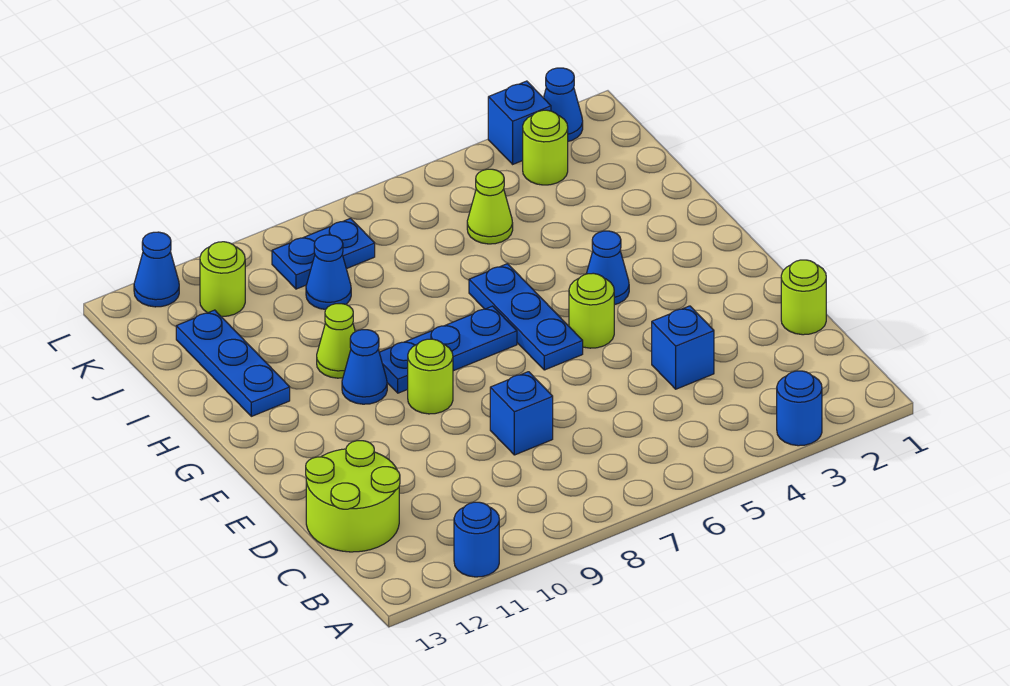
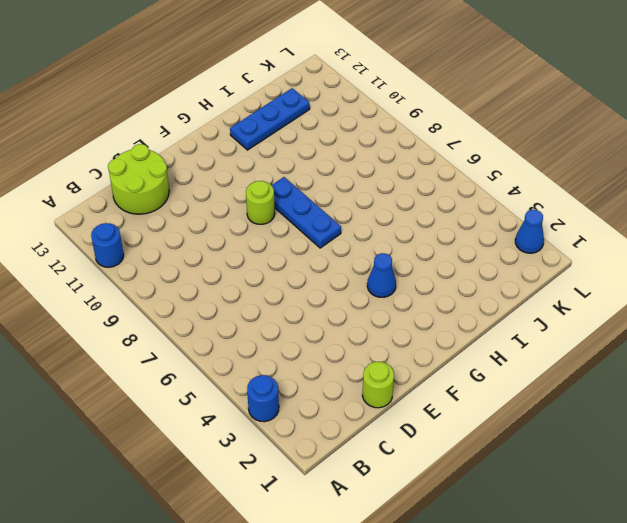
none -> blue 1x1 brick [652,306,714,389]
none -> blue 1x1 brick [490,372,553,455]
none -> lime 1x1 round brick [569,273,614,348]

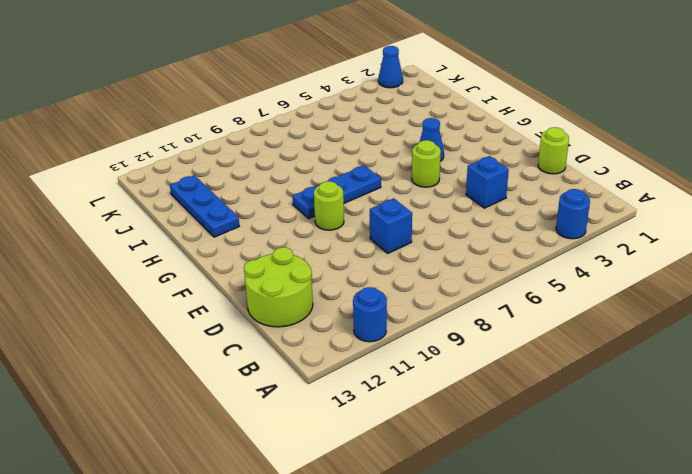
none -> blue 1x3 plate [469,264,583,370]
none -> blue 1x1 cone [342,330,387,404]
none -> lime 1x1 cone [317,304,355,378]

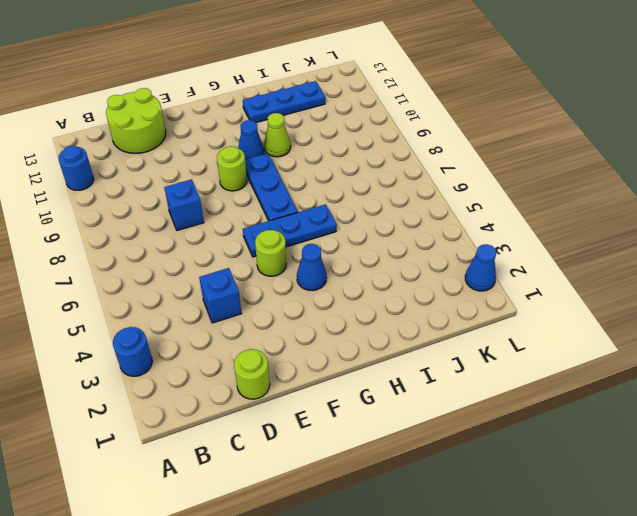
none -> lime 1x1 cone [467,169,513,244]
none -> blue 1x1 cone [306,235,351,309]
none -> lime 1x1 round brick [523,110,568,185]

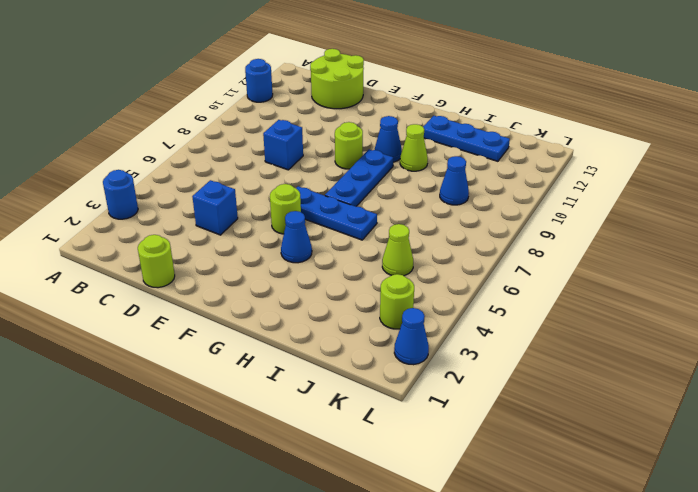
none -> blue 1x2 plate [272,218,375,289]
none -> lime 1x1 round brick [200,242,245,316]
none -> blue 1x1 brick [488,81,551,164]

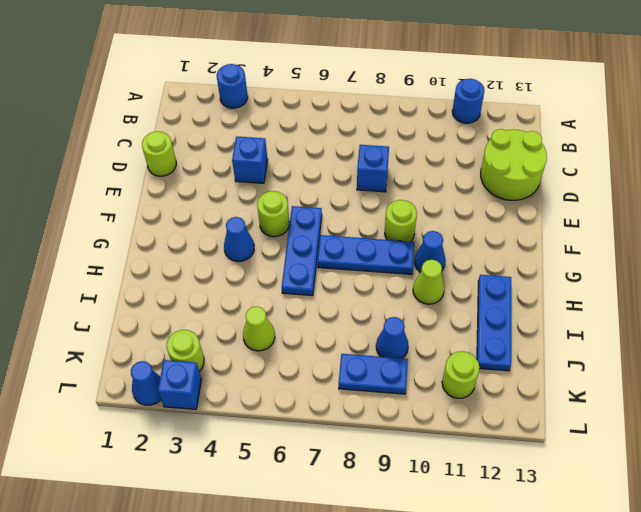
none -> blue 1x1 cone [134,232,179,307]

